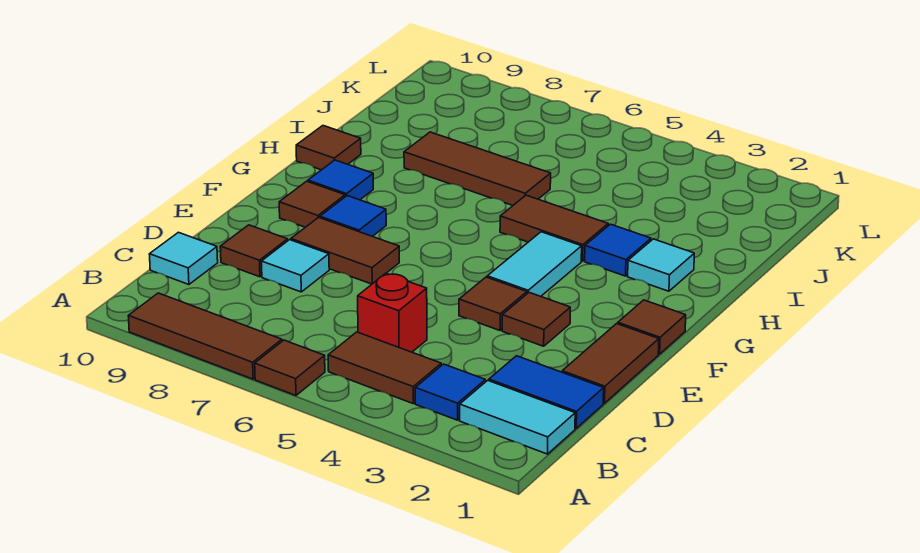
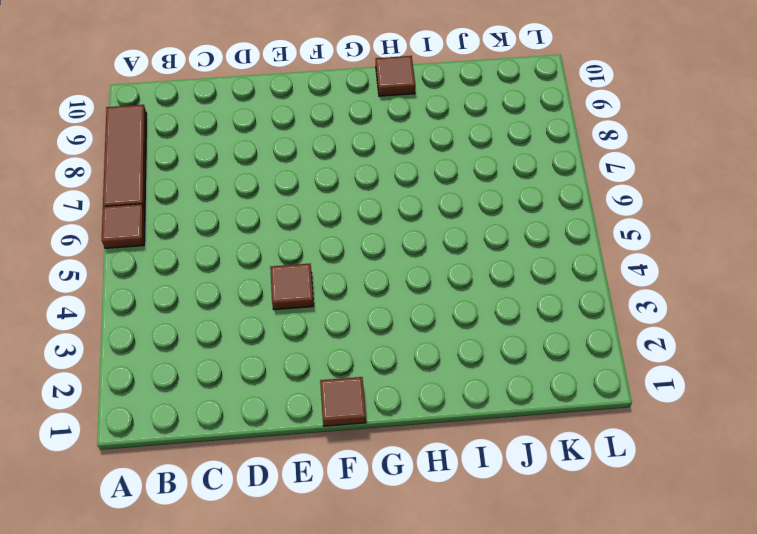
none -> cyan 1x2 tile [460,380,575,454]
none -> blue 1x1 tile [415,364,485,420]
none -> brown 1x2 tile [328,332,441,403]

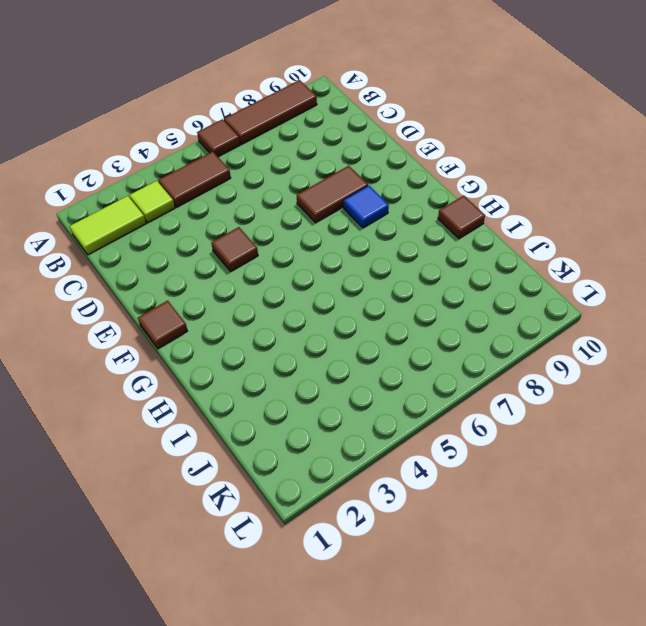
lime 1x2 tile [70,196,146,255] -> cyan 1x2 tile [460,380,575,454]
lime 1x1 tile [130,181,175,223] -> blue 1x1 tile [415,364,485,420]
none -> blue 1x2 tile [489,356,604,428]
none -> red 1x1 brick [358,273,427,352]
none -> cyan 1x1 tile [150,232,218,285]

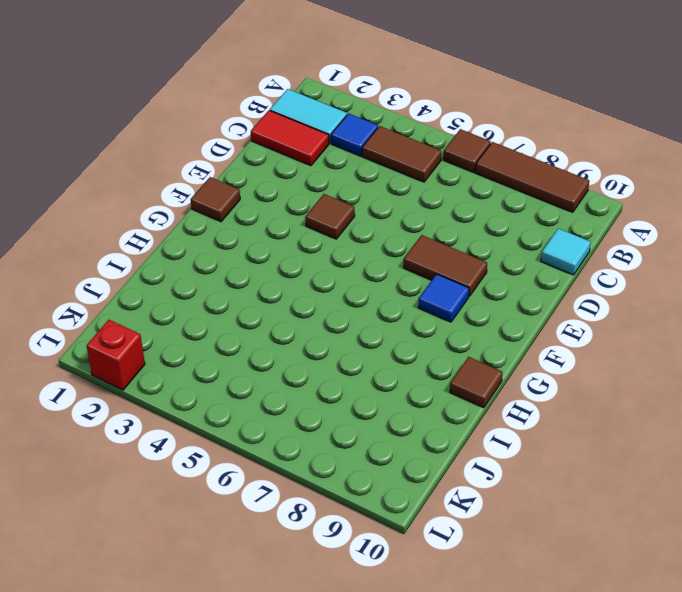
red 1x2 tile [251,110,329,166] -> blue 1x2 tile [489,356,604,428]
red 1x1 brick [86,320,145,390] -> red 1x1 brick moved to [358,273,427,352]
none -> brown 1x2 tile [562,324,659,403]
none -> cyan 1x1 tile [262,240,329,292]
none -> brown 1x1 tile [220,225,288,277]

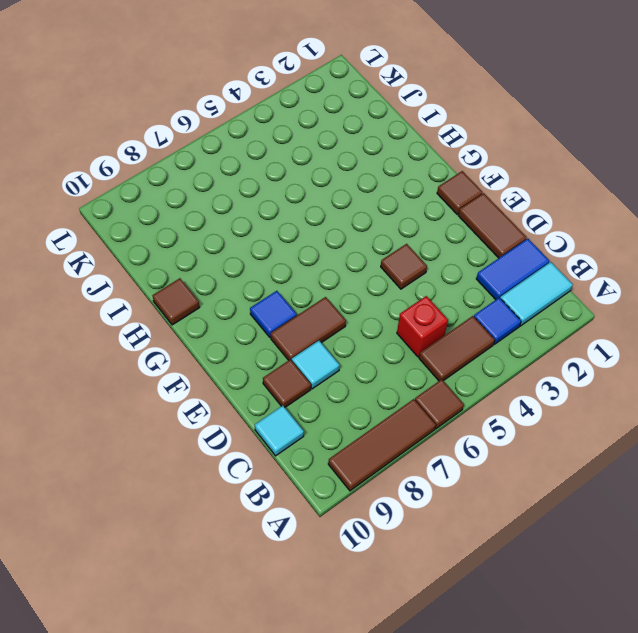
none -> brown 1x1 tile [502,292,570,346]
none -> cyan 1x2 tile [487,232,582,296]
none -> brown 1x1 tile [279,181,345,227]

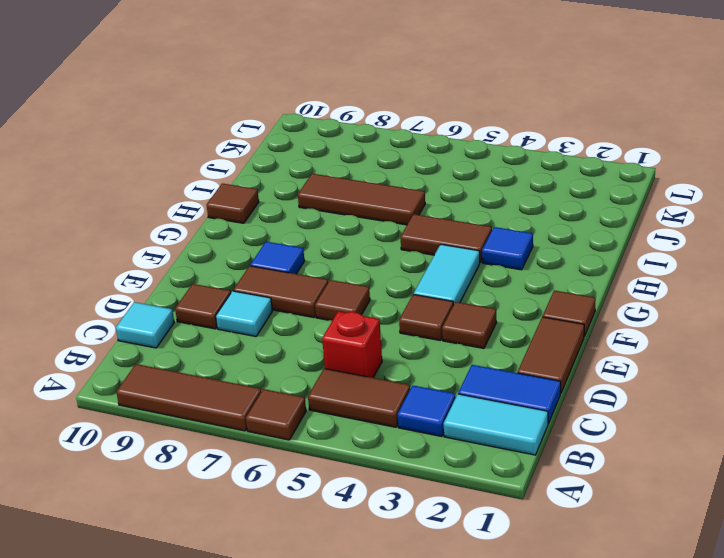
brown 1x1 tile [315,280,370,321] -> brown 1x1 tile moved to [279,181,345,227]
none -> blue 1x1 tile [308,160,373,200]
none -> cyan 1x1 tile [628,239,694,291]

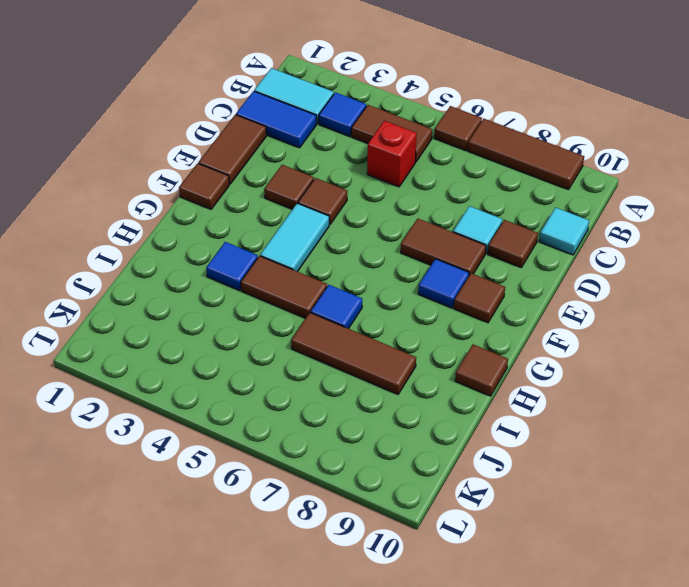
blue 1x1 tile [311,285,362,329] -> blue 1x1 tile moved to [308,160,373,200]
none -> cyan 1x1 tile [628,239,694,291]

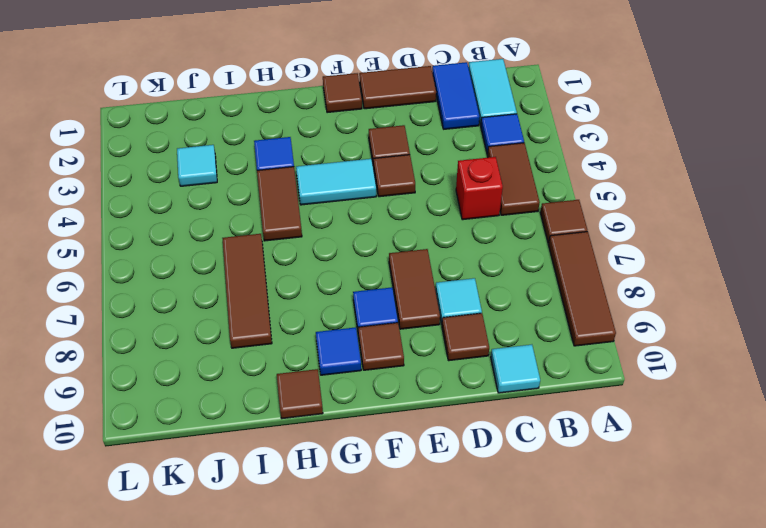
cyan 1x1 tile [177,145,217,186] -> cyan 1x1 tile moved to [628,239,694,291]

